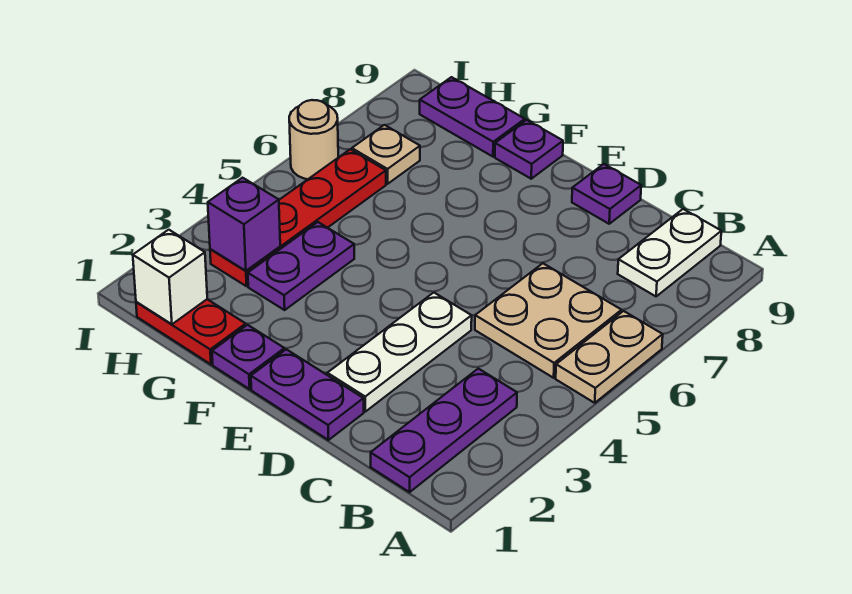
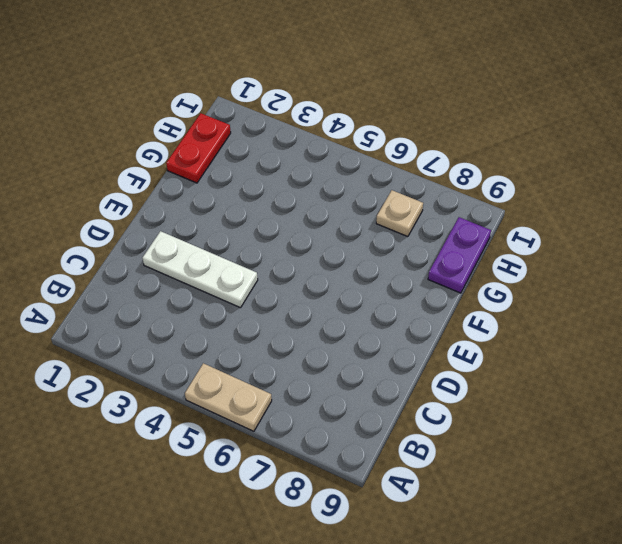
none -> purple 1x3 plate [371,369,517,492]
none -> tan 2x2 plate [475,263,622,378]
none -> white 1x2 plate [618,209,721,296]

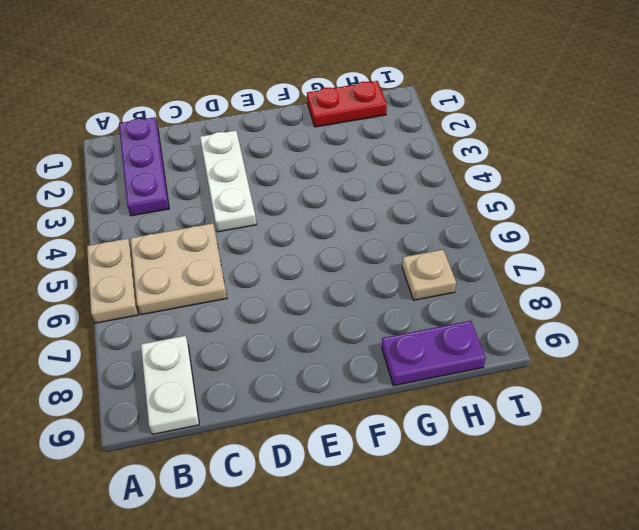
none -> purple 1x2 plate [251,349,364,440]
none -> purple 1x1 plate [572,164,641,224]
none -> purple 1x1 plate [212,325,284,389]

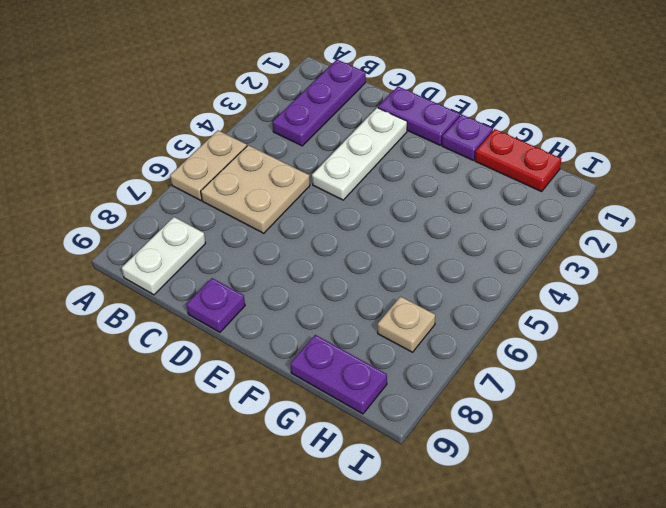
none -> purple 1x1 plate [495,120,563,179]
none -> purple 1x2 plate [248,222,354,310]
none -> red 1x4 plate [210,149,386,286]

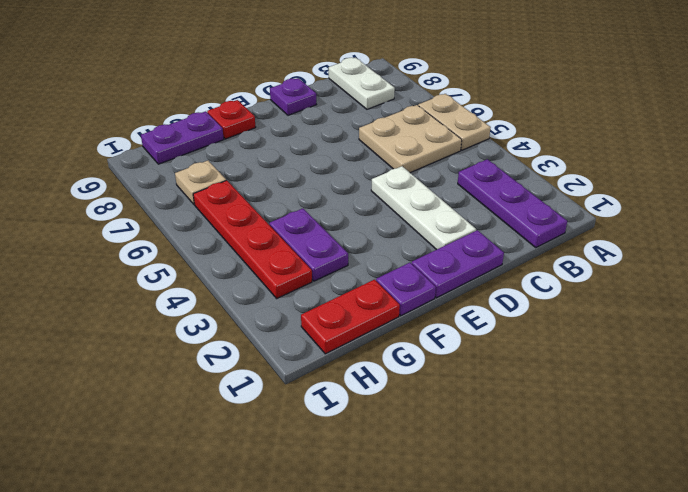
red 1x1 plate [207,100,256,139] -> purple 1x1 plate [495,120,563,179]
none -> tan 1x1 round brick [289,100,338,179]
none -> white 1x1 brick [133,230,207,324]
none -> purple 1x1 brick [208,178,280,271]

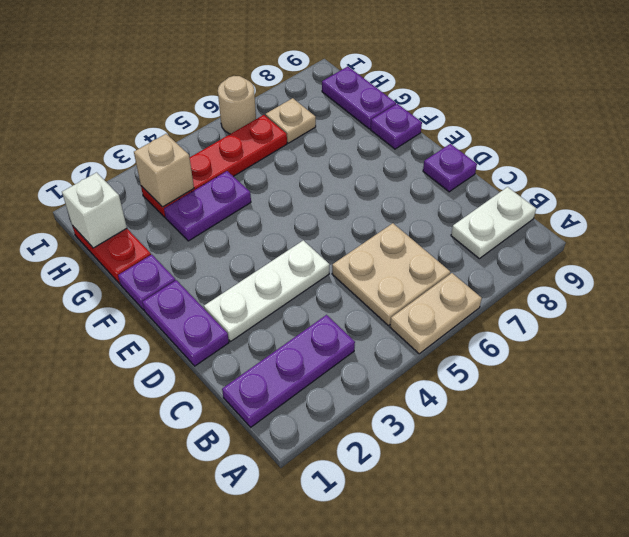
tan 1x1 brick [134,134,194,207] -> purple 1x1 brick [208,178,280,271]

